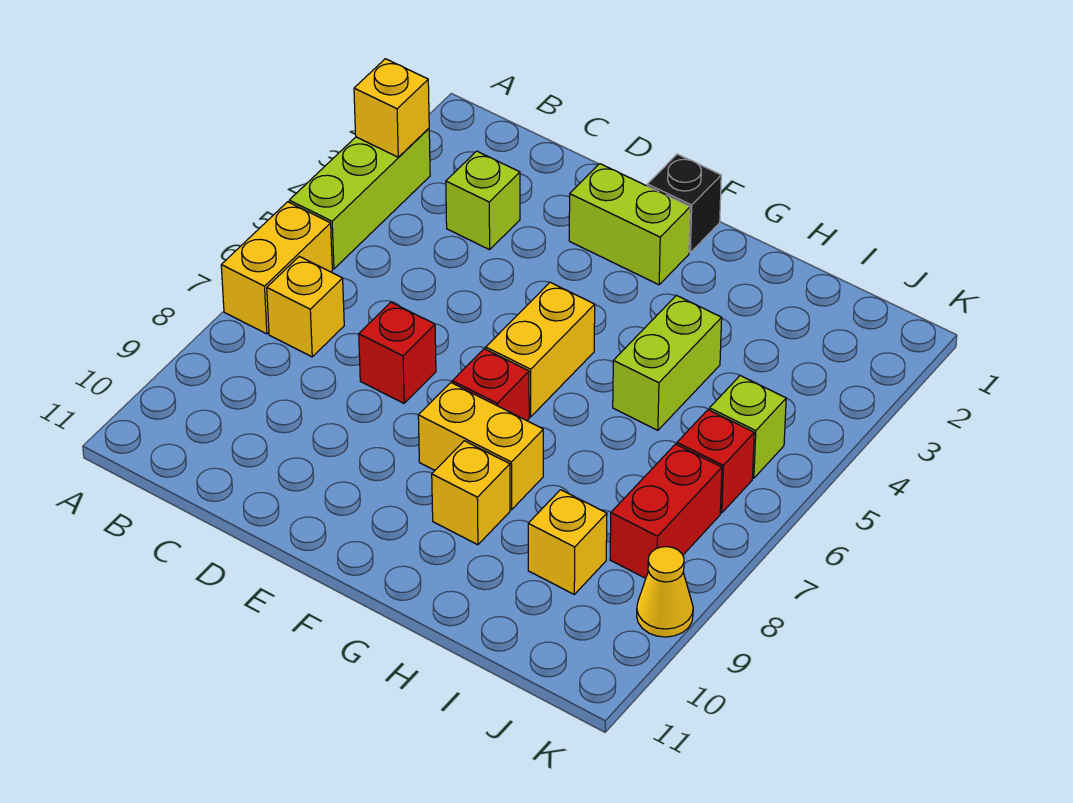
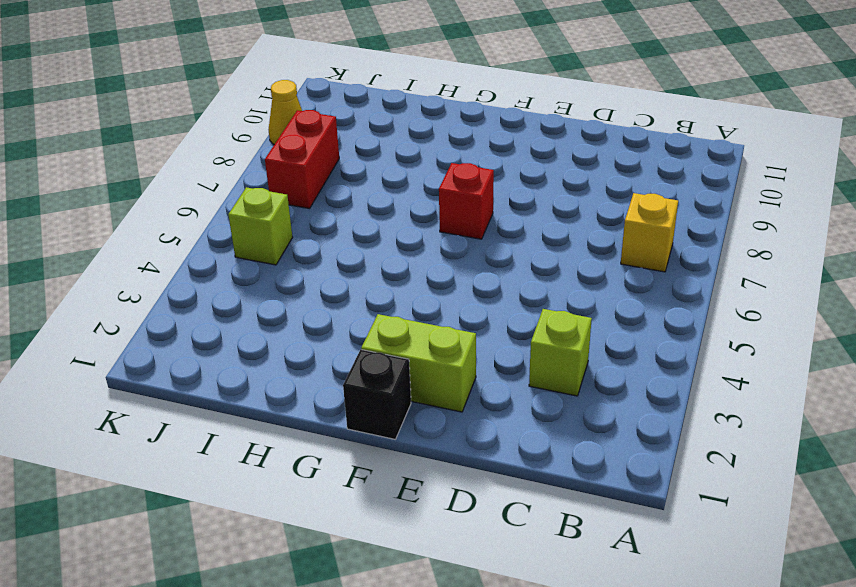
none -> lime 1x3 brick [289,129,430,269]
none -> yellow 1x2 brick [221,202,332,334]
none -> red 1x1 brick [359,302,436,403]

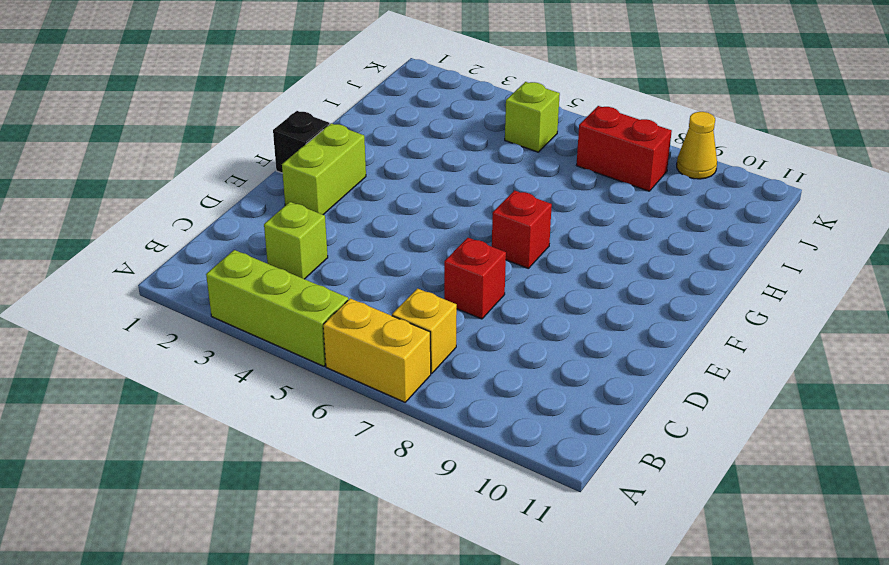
none -> yellow 1x2 brick [486,282,595,417]
none -> yellow 1x2 brick [418,383,543,510]
none -> yellow 1x1 brick [432,441,510,545]

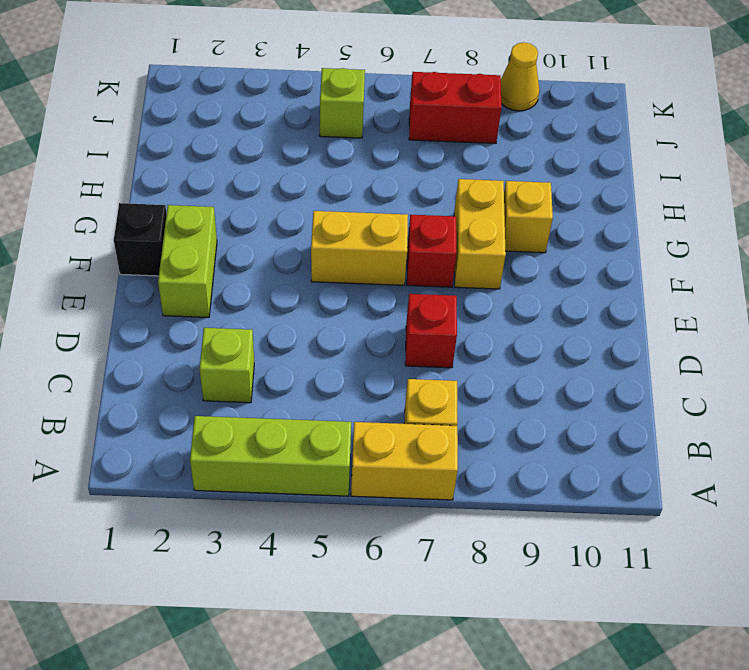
none -> lime 1x2 brick [613,295,722,430]
none -> yellow 1x1 brick [528,490,607,594]
none -> red 1x1 brick [677,410,754,513]

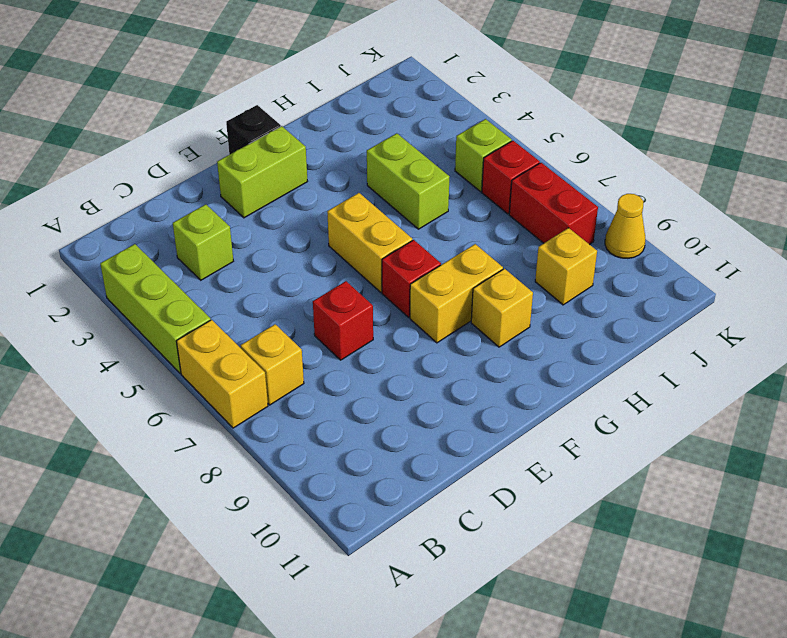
none -> yellow 1x1 brick [354,59,429,157]

